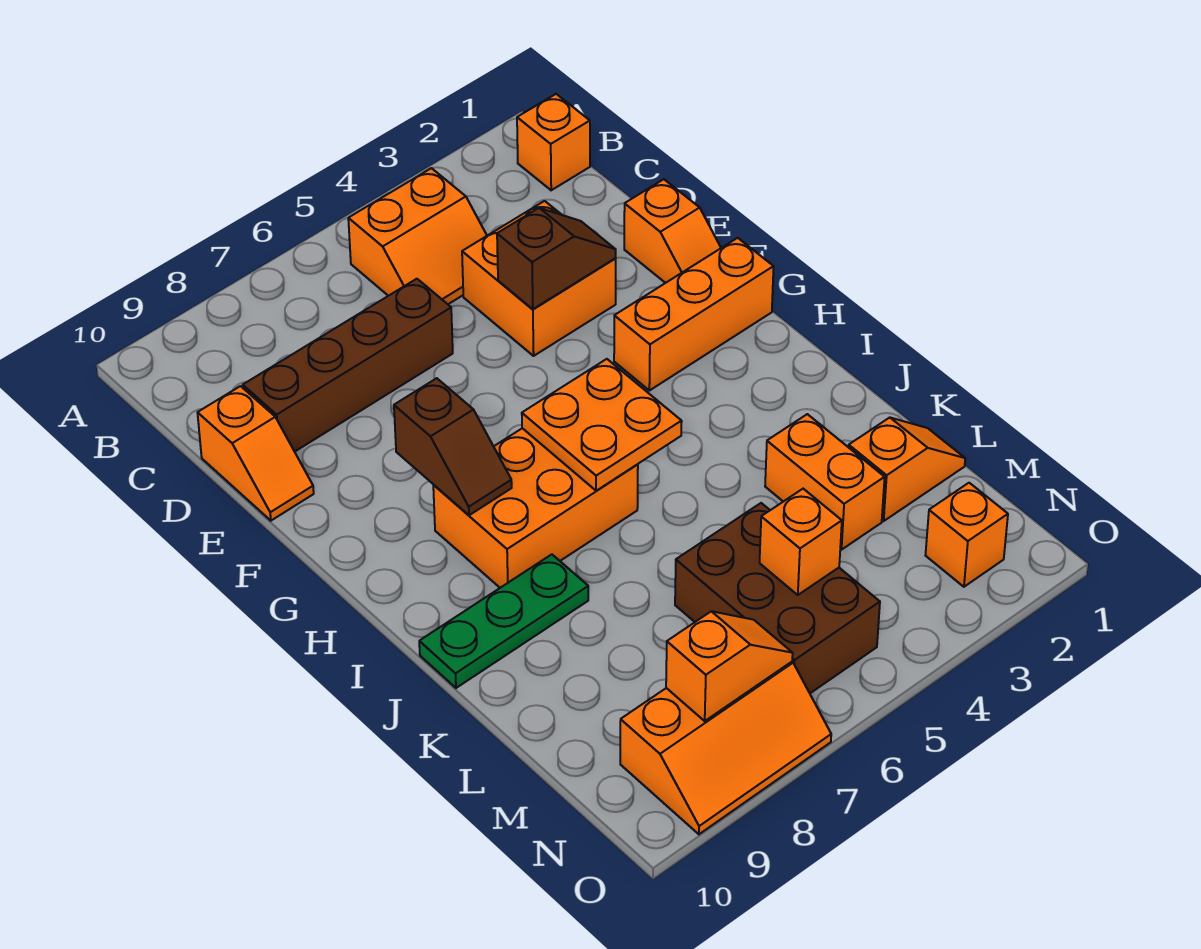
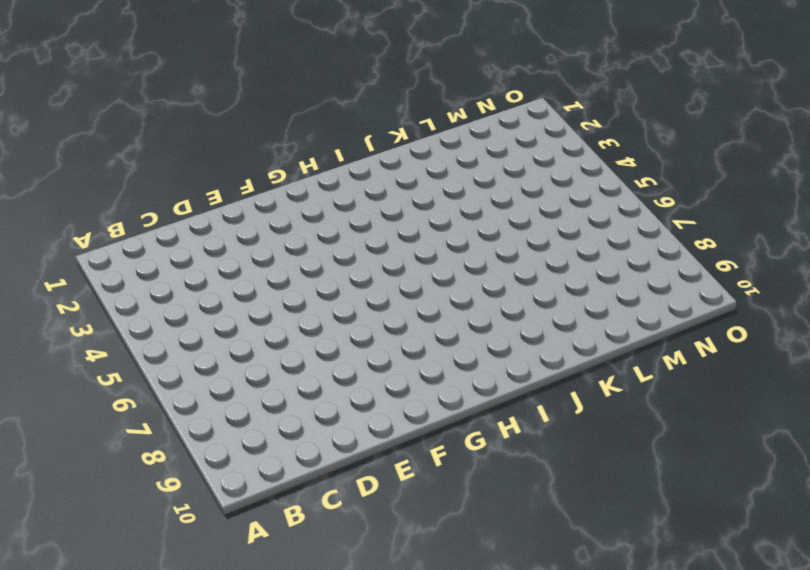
none -> orange 1x1 brick [517,94,590,190]
none -> orange 2x2 slope [348,168,487,304]
none -> orange 2x2 brick [462,201,616,356]

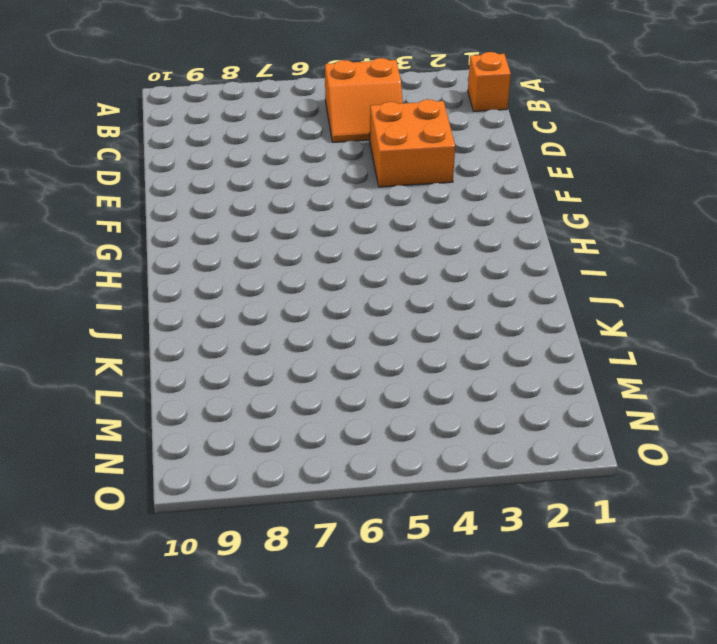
none -> brown 1x4 brick [243,279,453,452]
none -> orange 1x2 slope [198,386,314,521]
none -> orange 1x2 slope [624,179,721,283]

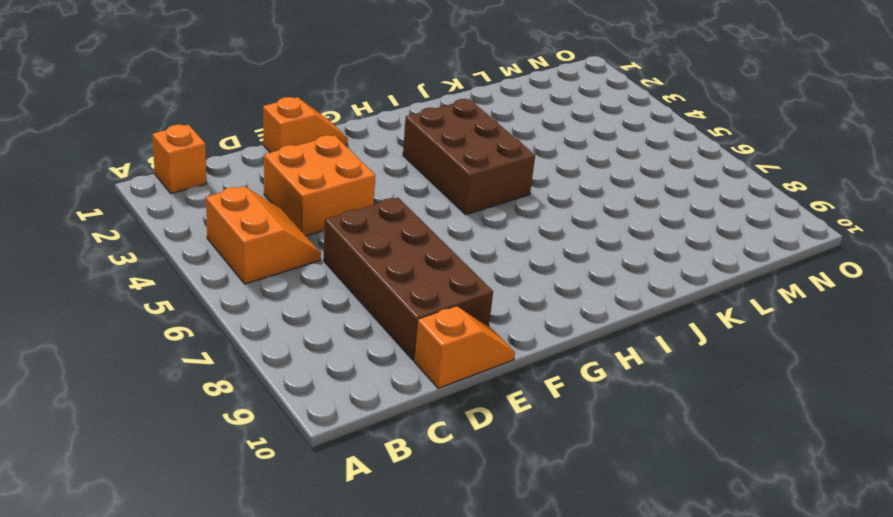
brown 2x4 brick [323,198,493,361] -> brown 1x4 brick [243,279,453,452]
brown 2x3 brick [403,99,535,215] -> brown 2x3 brick turned to [675,503,880,693]
none -> orange 1x3 brick [614,238,774,391]
none -> orange 2x3 brick [433,428,638,588]
none -> green 1x3 plate [419,554,588,688]

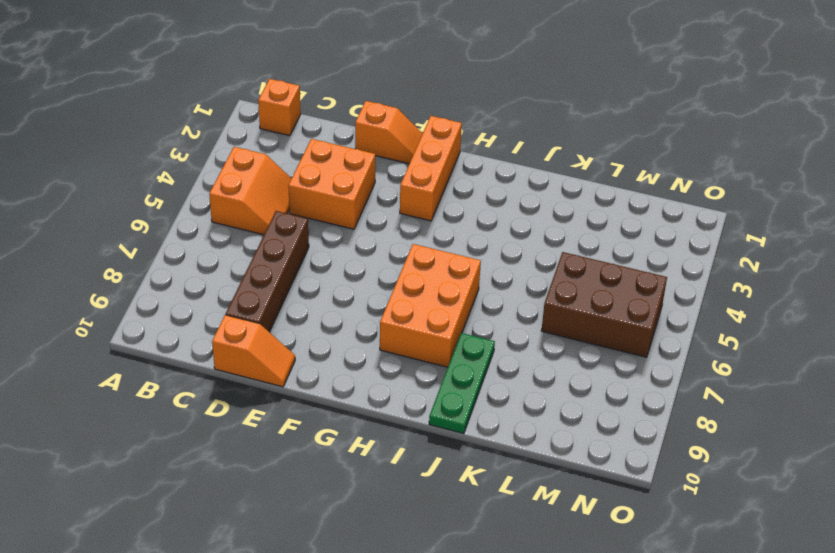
none -> orange 1x2 brick [765,414,885,550]
none -> orange 1x2 slope [849,418,965,521]
none -> orange 1x1 brick [925,483,1008,587]

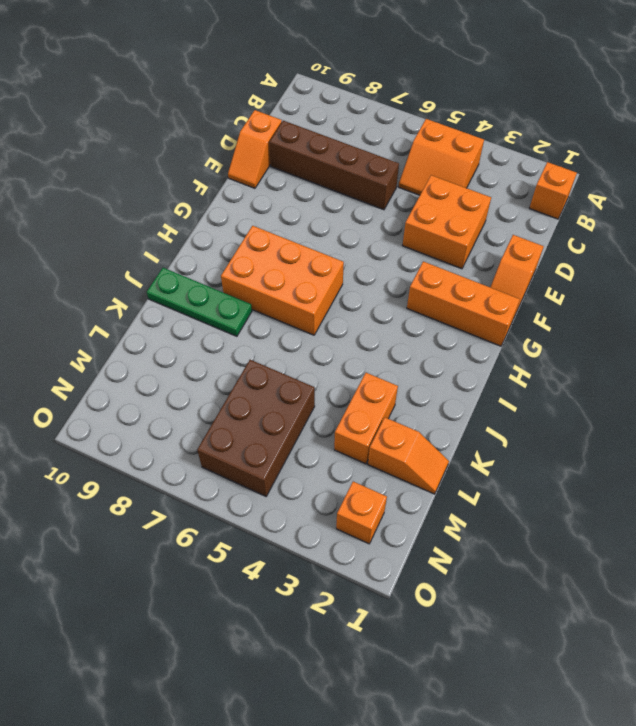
none -> orange 2x3 slope [620,662,831,834]
none -> brown 1x2 slope [497,208,616,309]
none -> brown 1x2 slope [394,378,512,515]

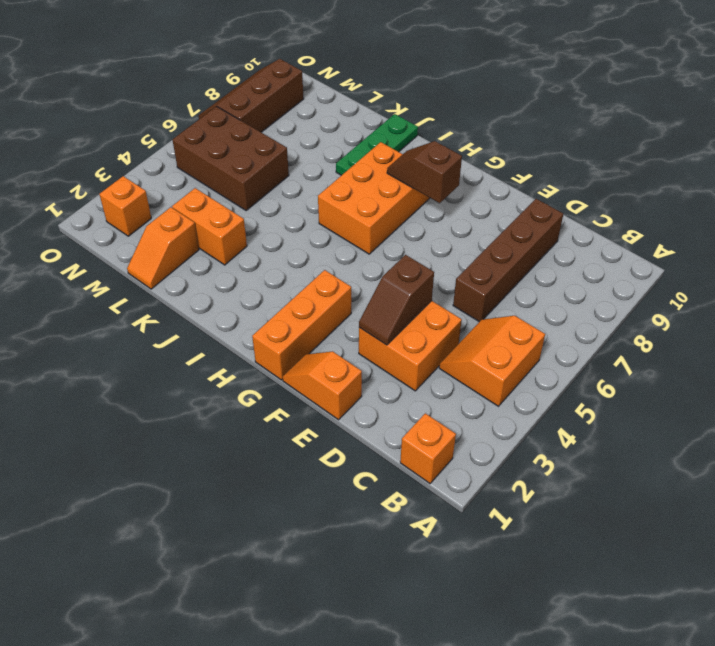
brown 2x3 slope [198,59,304,132] -> orange 2x3 slope [620,662,831,834]
none -> orange 1x2 slope [198,386,314,521]
none -> orange 2x2 plate [522,359,682,491]
none -> orange 1x1 brick [760,489,842,595]

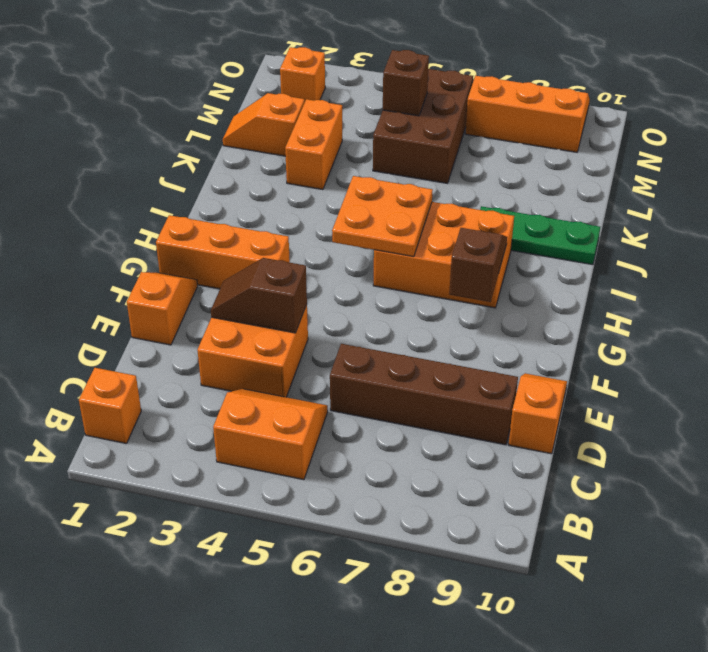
brown 1x1 brick [383,50,429,116] -> orange 1x1 brick [760,489,842,595]
none -> orange 1x2 slope [666,611,793,721]

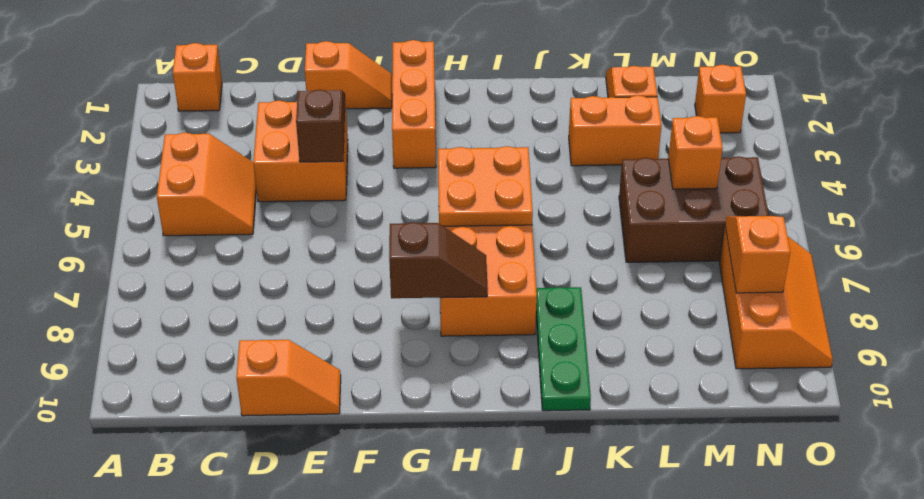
none -> brown 1x4 brick [243,279,453,452]

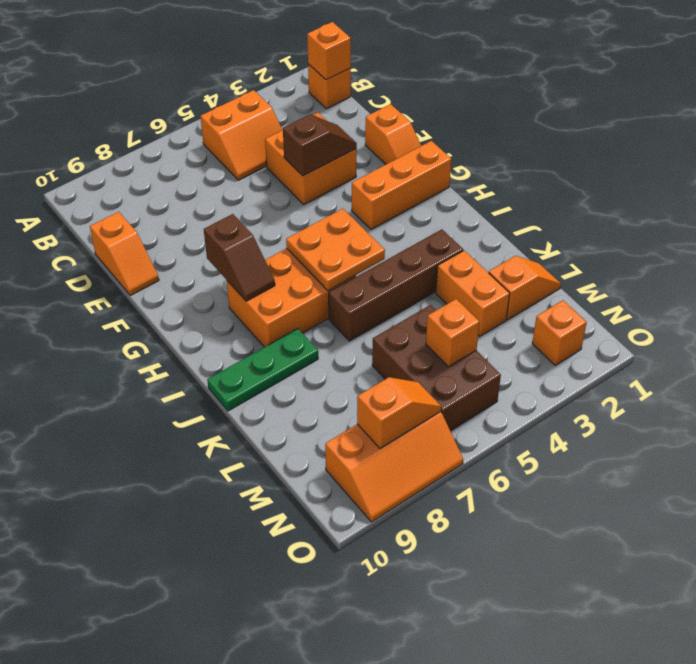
orange 1x1 brick [307,22,351,80] -> none
brown 1x4 brick [329,229,463,341] -> brown 1x4 brick moved to [243,279,453,452]

